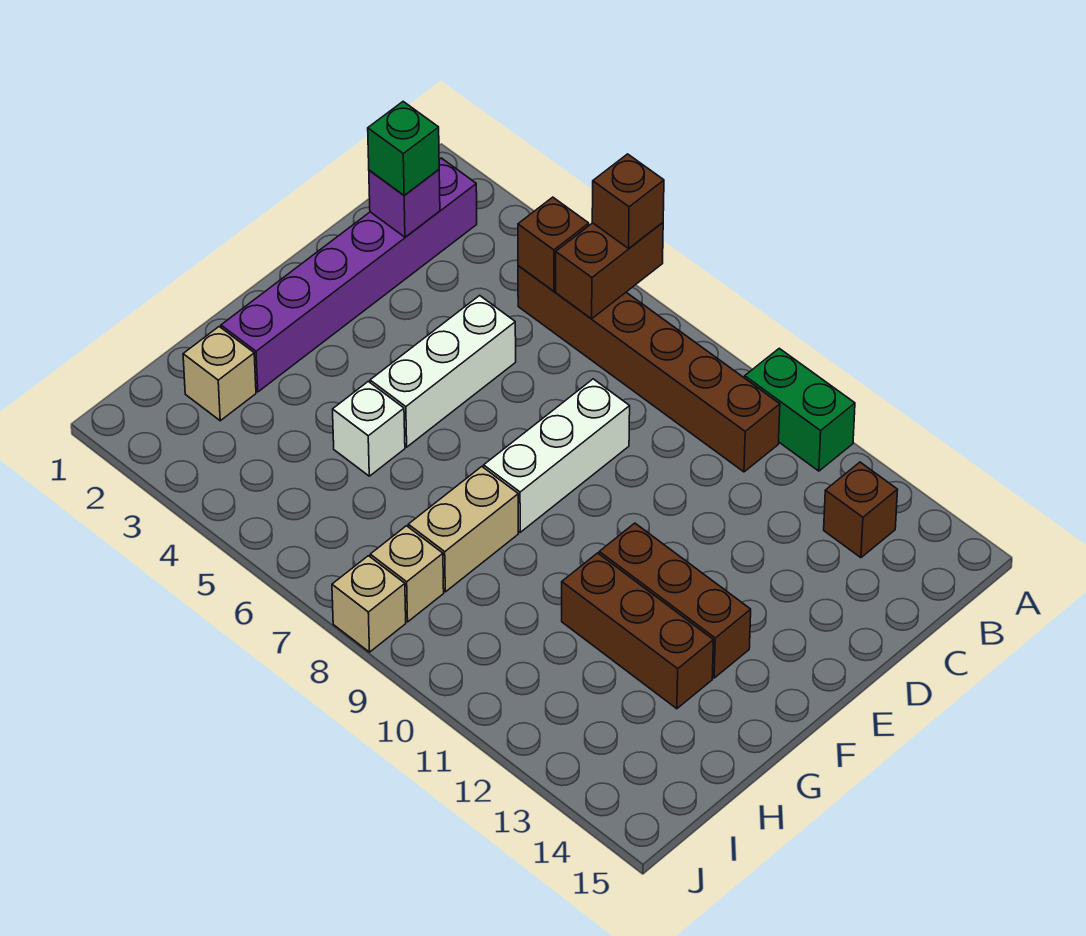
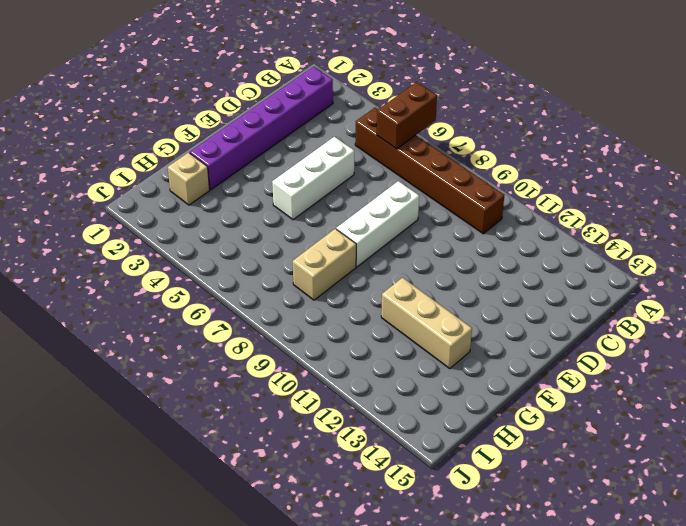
tan 1x3 brick [381,278,472,368] -> brown 1x3 brick [562,553,713,709]
none -> green 1x2 brick [745,348,855,471]
none -> brown 1x1 brick [824,462,897,558]
none -> brown 1x3 brick [599,523,751,678]

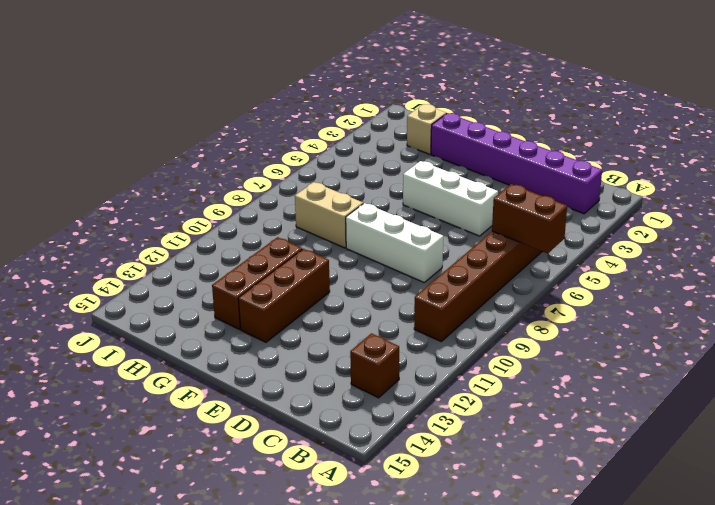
none -> green 1x2 brick [745,348,855,471]
none -> white 1x1 brick [333,381,405,476]
none -> tan 1x1 brick [370,526,444,622]

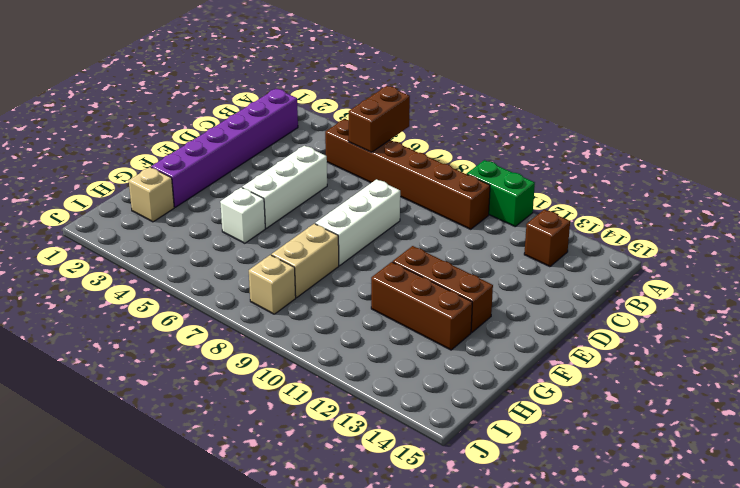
none -> tan 1x1 brick [332,556,406,652]
none -> brown 1x1 brick [518,197,589,291]
none -> purple 1x1 brick [369,170,440,237]

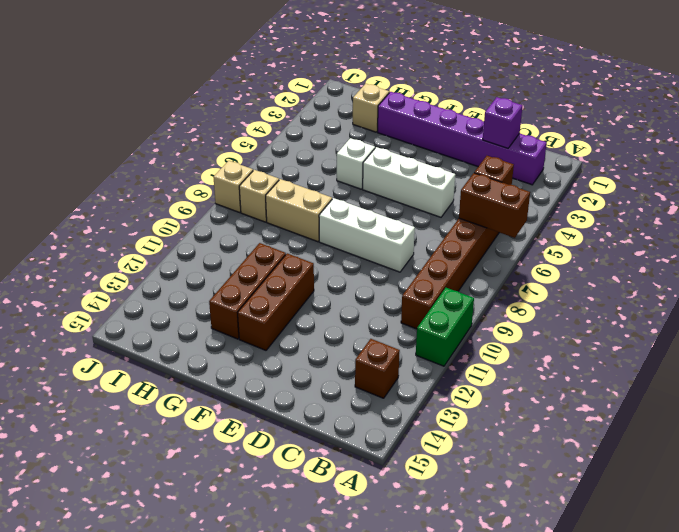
none -> brown 1x1 brick [592,154,664,248]
none -> green 1x1 brick [368,102,439,195]

